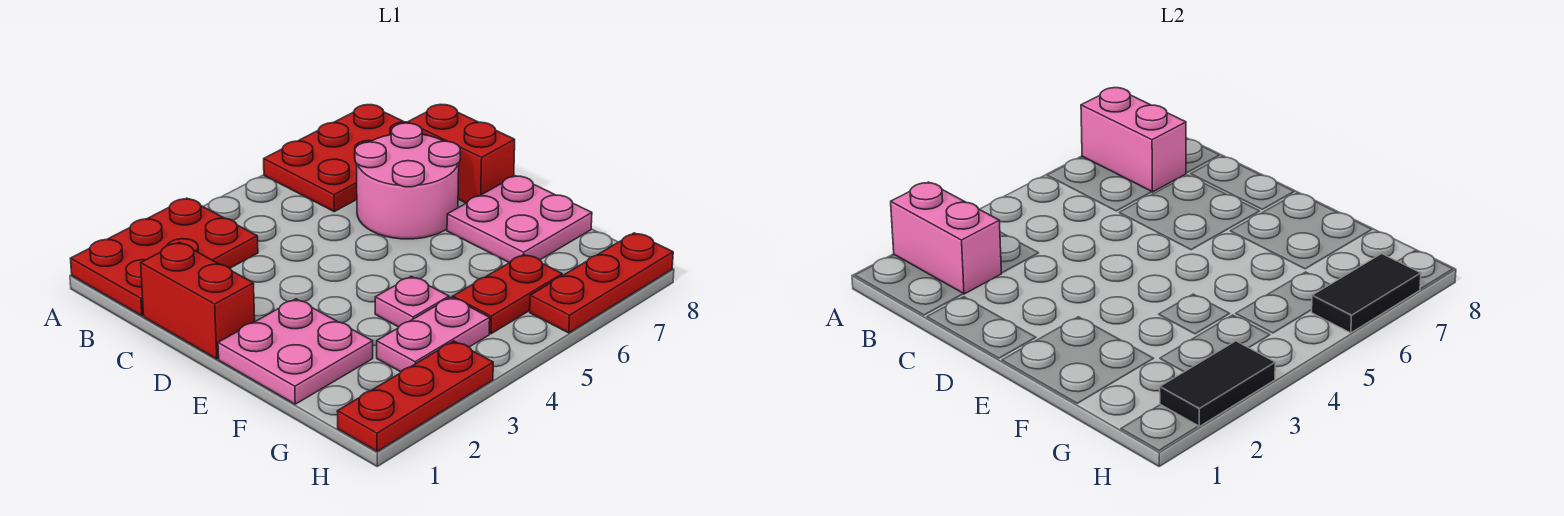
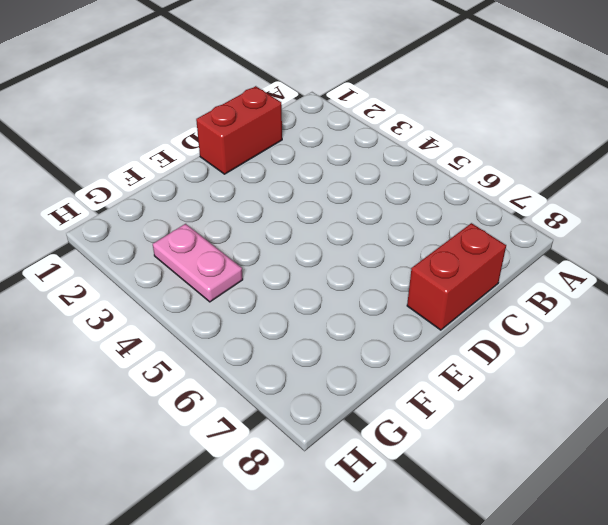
none -> red 2x3 plate [71,198,258,316]
none -> red 2x3 plate [264,105,408,212]
none -> pink 2x2 round brick [355,123,460,239]

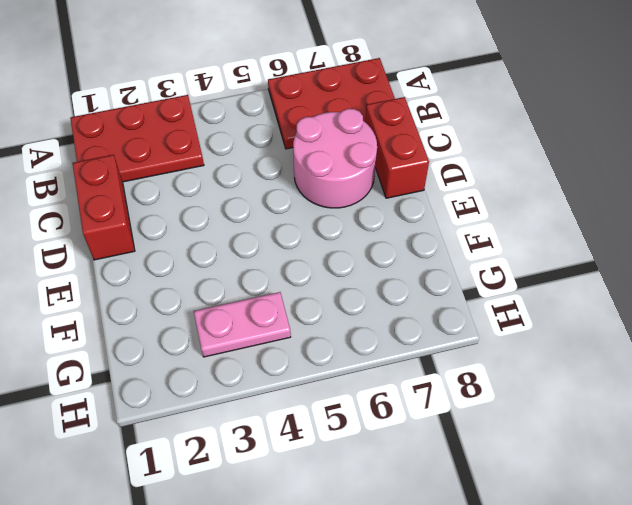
none -> pink 2x2 plate [218,299,373,404]
none -> pink 2x2 plate [447,176,592,263]
none -> pink 1x1 plate [375,276,449,327]

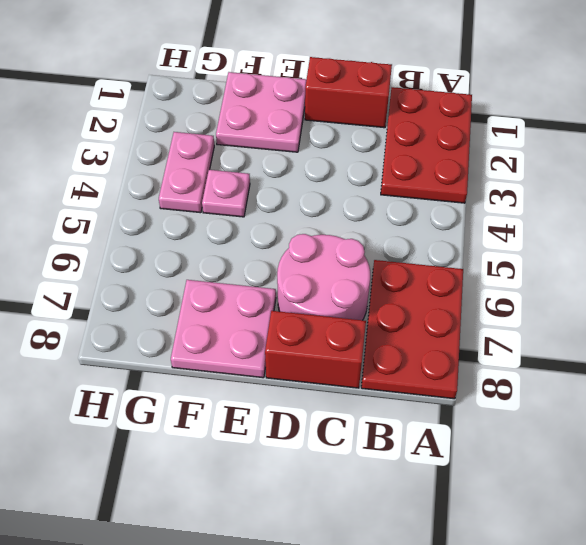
none -> red 1x2 plate [453,255,562,334]
none -> red 1x3 plate [337,341,493,451]
none -> red 1x3 plate [530,233,673,333]

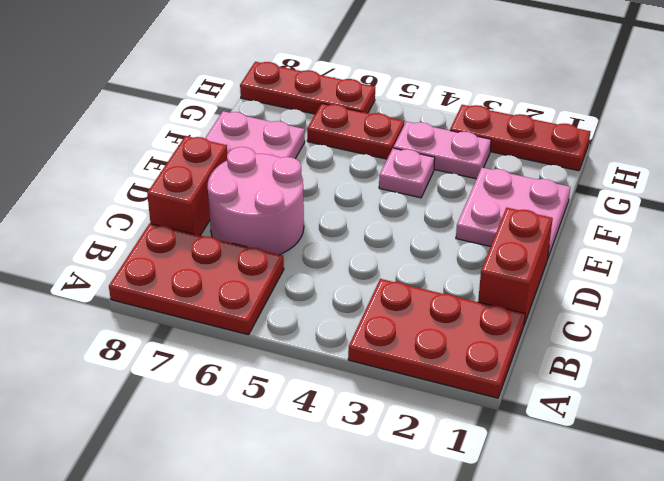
none -> pink 1x2 brick [891,182,1001,294]
none -> pink 1x2 brick [1081,88,1186,192]
none -> black 1x2 tile [1160,341,1275,426]

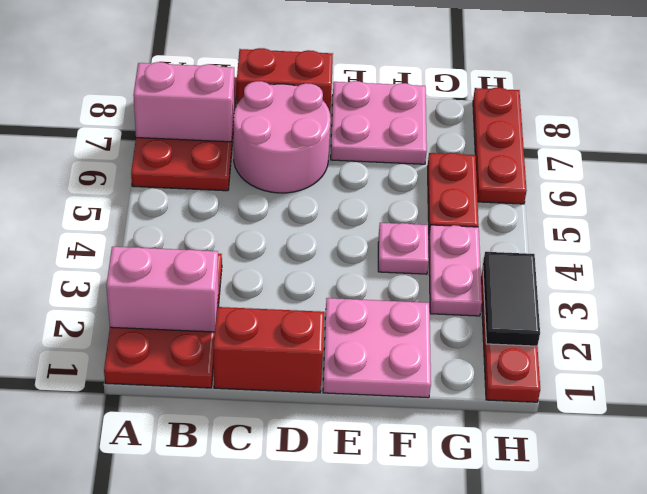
none -> black 1x2 tile [1312,254,1421,333]

